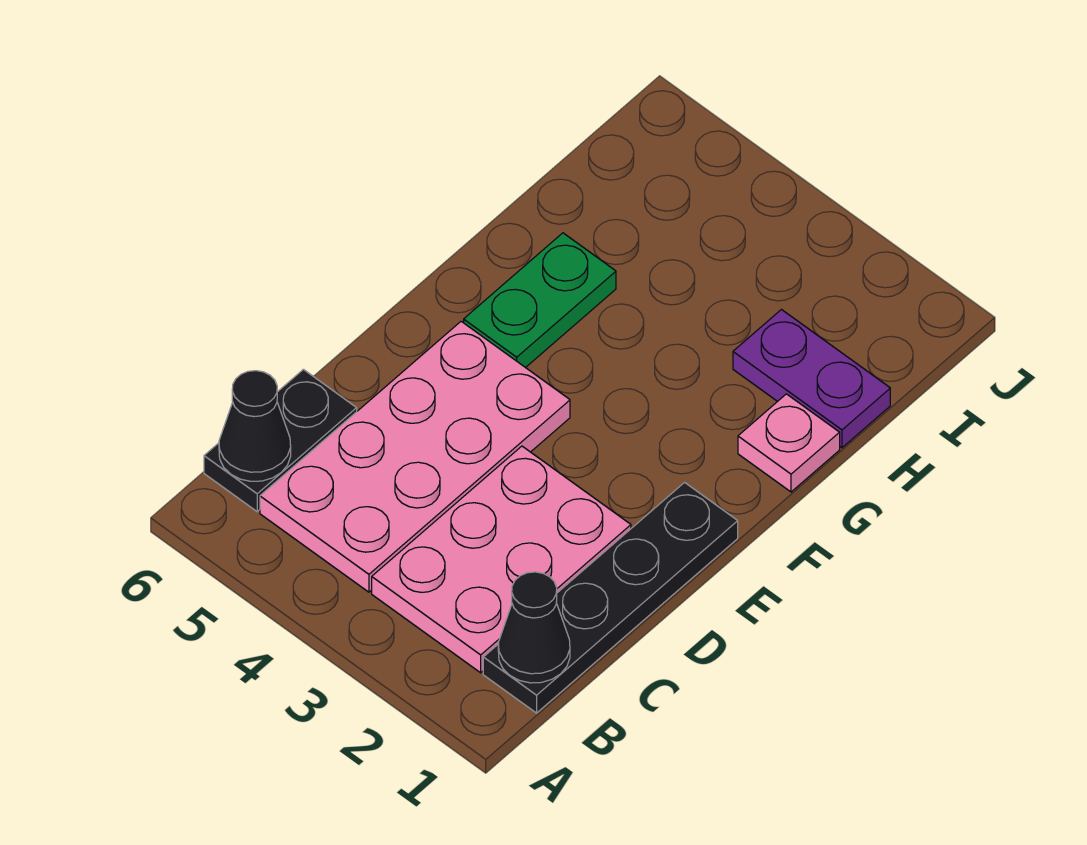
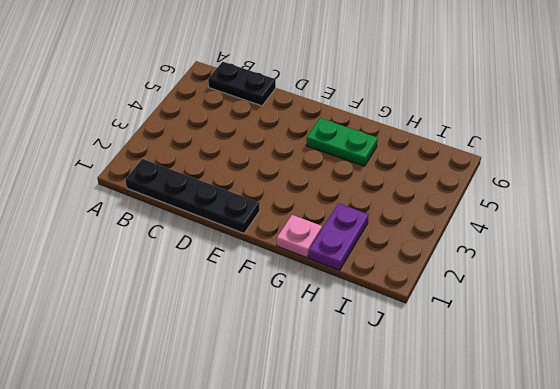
none -> pink 2x3 plate [372,446,631,673]
none -> pink 2x4 plate [260,321,570,592]

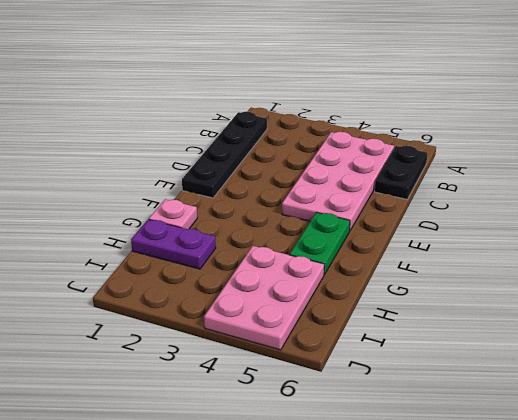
pink 2x3 plate [204,246,324,350] -> pink 2x3 plate moved to [372,446,631,673]
none -> black 1x1 cone [498,572,570,683]
none -> black 1x1 cone [219,371,291,481]

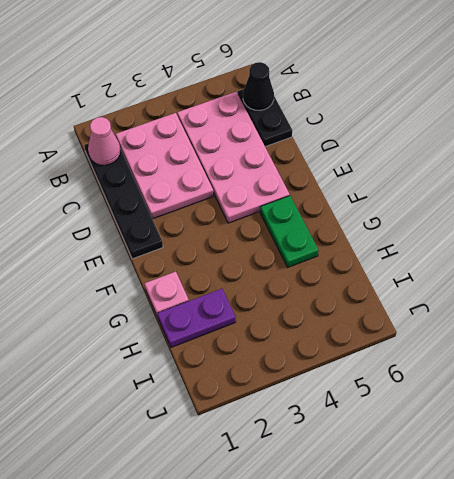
pink 1x1 cone [88,117,121,165] -> black 1x1 cone [498,572,570,683]

